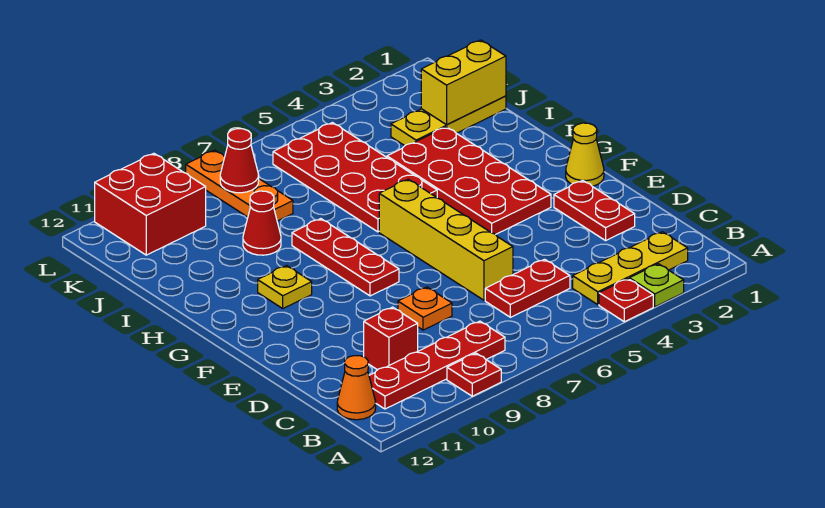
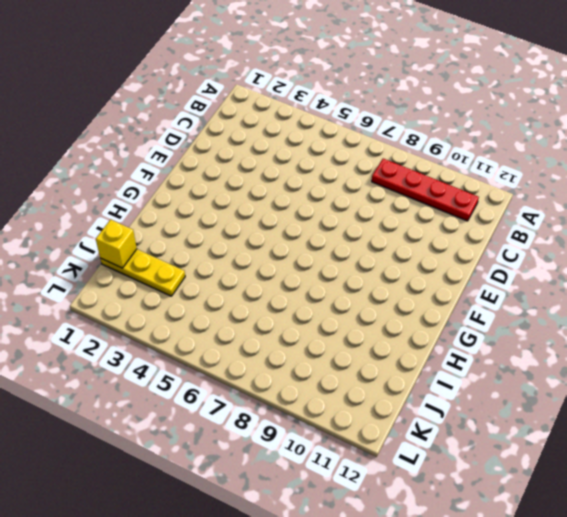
yellow 1x1 brick [96,220,137,268] -> yellow 1x2 brick [421,40,506,125]
none -> lime 1x1 plate [630,264,684,307]
none -> red 1x1 plate [599,279,653,322]
none -> red 1x1 plate [447,353,501,396]

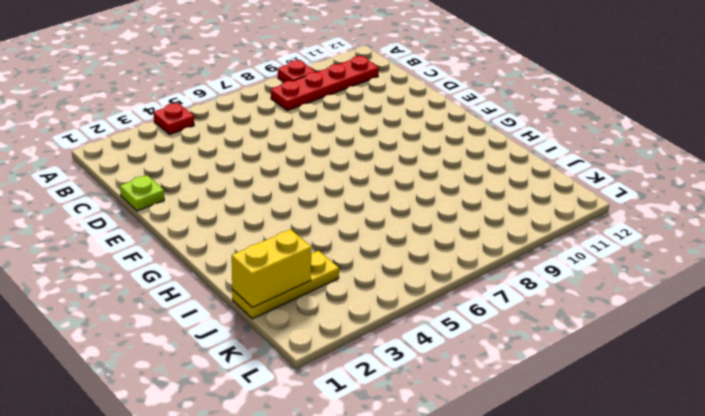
lime 1x1 plate [120,175,164,211] -> lime 1x1 plate moved to [630,264,684,307]
none -> yellow 1x3 plate [573,232,688,305]
none -> orange 1x1 cone [337,356,376,420]
none -> red 1x2 plate [485,259,570,317]

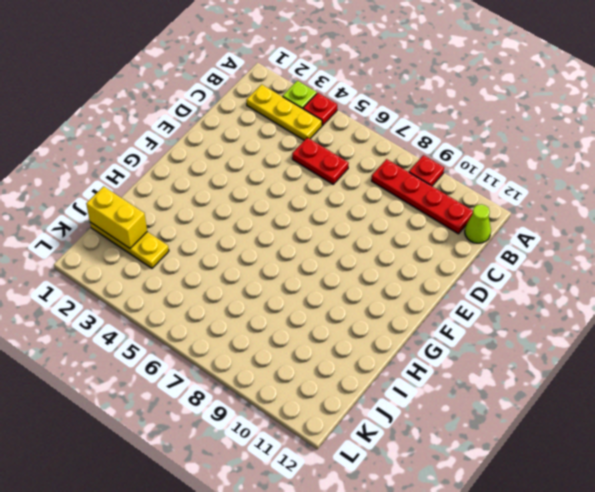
lime 1x1 cone [465,204,491,243] -> orange 1x1 cone [337,356,376,420]
none -> red 1x1 brick [364,307,418,370]
none -> red 1x2 plate [554,180,635,241]
none -> yellow 1x4 brick [379,179,513,300]

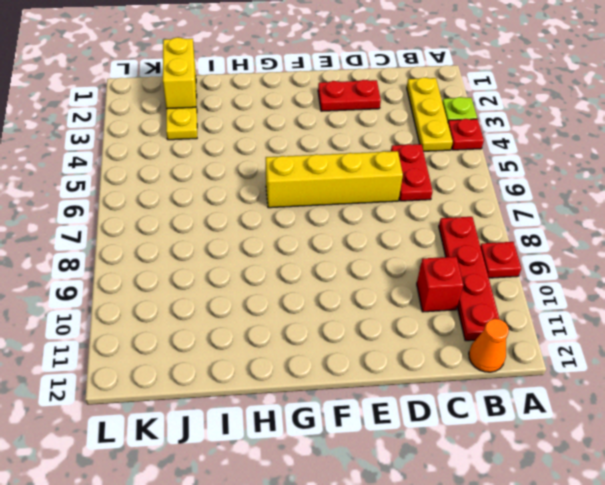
none -> orange 1x1 plate [398,287,452,330]
none -> yellow 1x1 cone [566,123,604,186]
none -> red 2x4 plate [387,127,551,235]

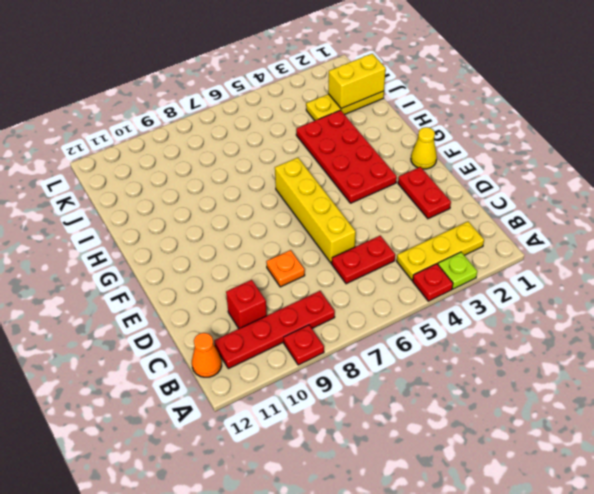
none -> red 1x3 plate [292,219,399,296]
none -> yellow 1x1 plate [258,266,312,308]
none -> red 2x4 plate [273,123,437,232]

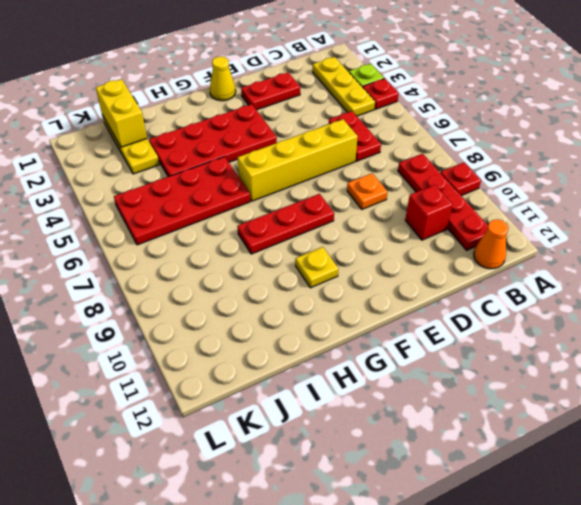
none -> red 1x1 cone [243,191,281,255]
none -> orange 1x3 plate [186,150,293,221]
none -> red 2x2 brick [95,153,206,255]

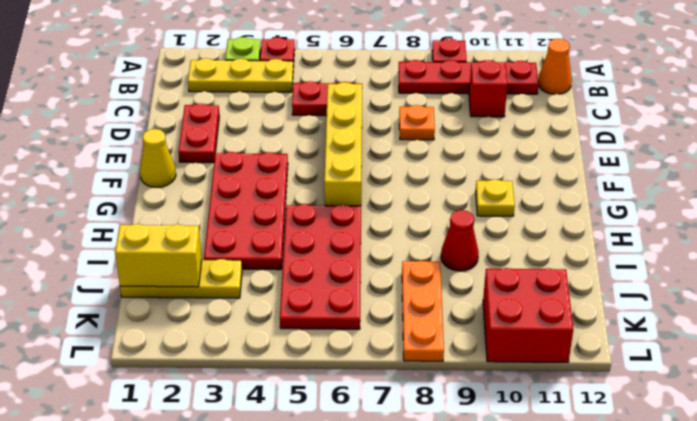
none -> red 1x3 plate [292,219,399,296]
none -> red 1x1 cone [220,129,259,193]

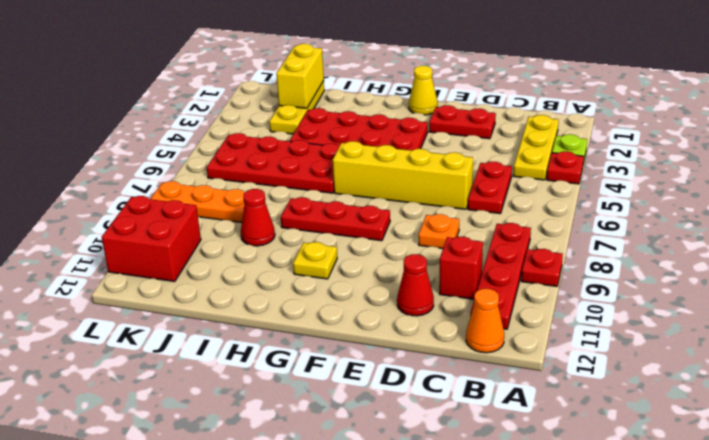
red 1x1 cone [397,254,434,316] -> red 1x1 cone moved to [220,129,259,193]

